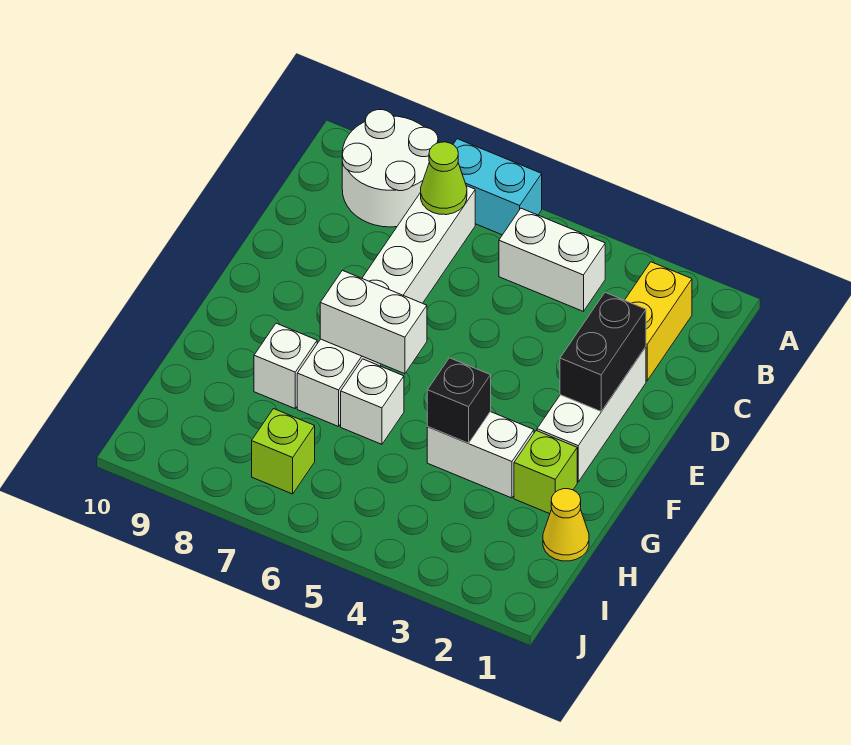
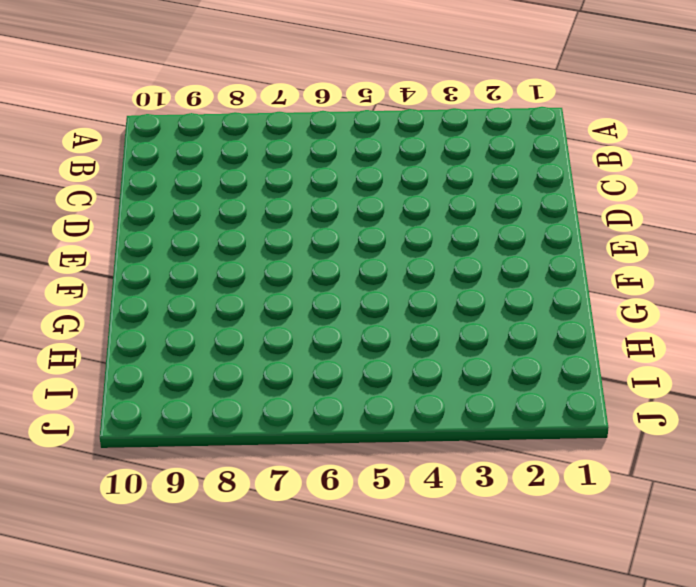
none -> cyan 1x2 brick [453,139,542,235]
none -> white 2x2 round brick [342,110,438,227]
none -> yellow 1x2 brick [625,262,692,381]

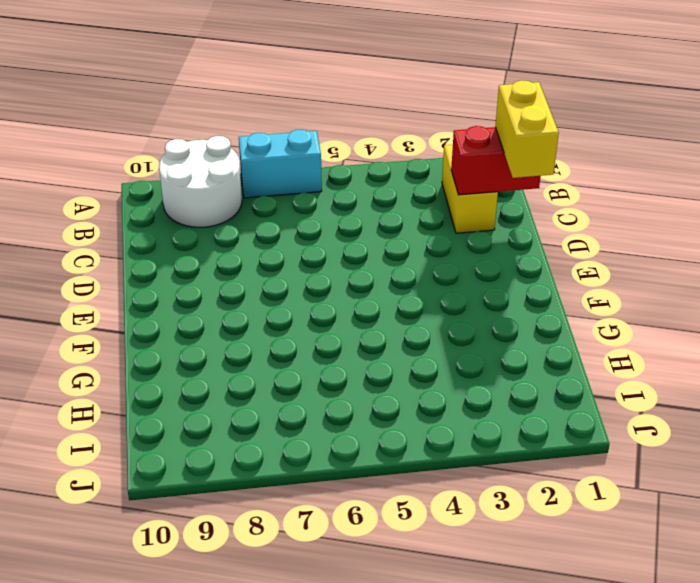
red 1x2 brick [451,126,541,195] -> none
yellow 1x2 brick [495,80,559,178] -> none
none -> white 1x2 brick [499,208,605,312]
none -> white 1x6 brick [297,186,475,427]
none -> white 1x3 brick [537,347,646,482]

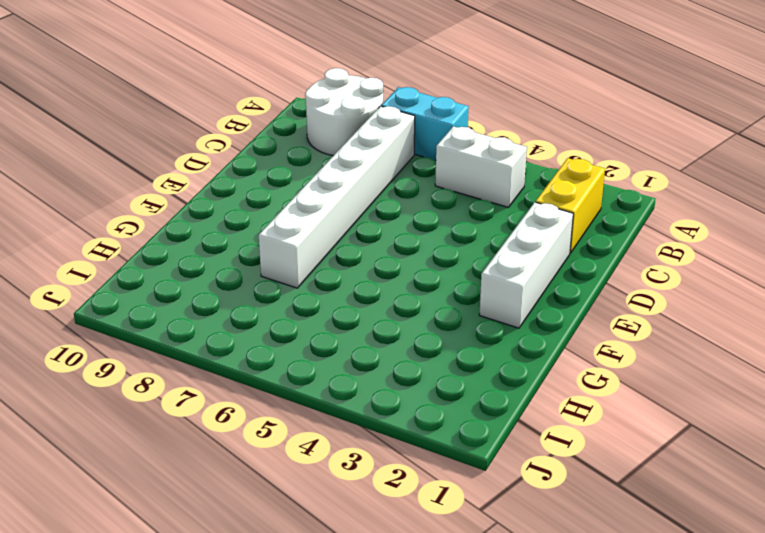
none -> lime 1x1 brick [514,431,577,514]
none -> white 1x2 brick [427,412,534,498]
none -> white 1x1 brick [341,359,404,444]

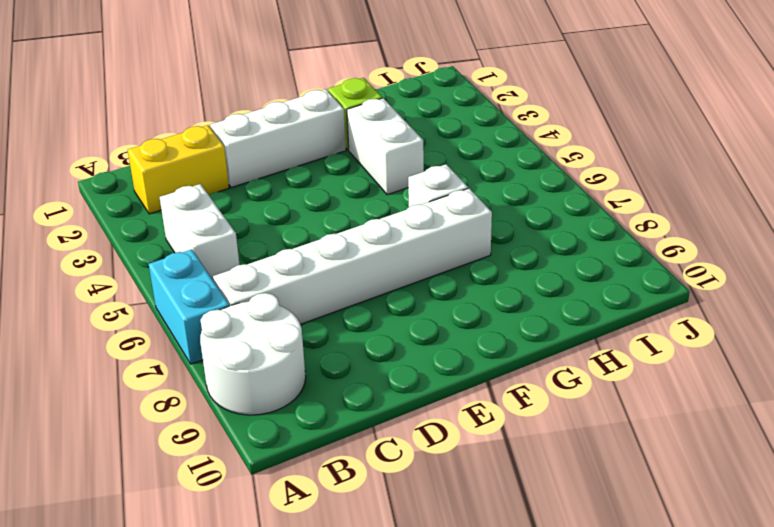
none -> white 1x1 brick [254,323,317,408]
none -> yellow 1x1 cone [543,489,589,561]
none -> lime 1x1 brick [252,409,315,494]

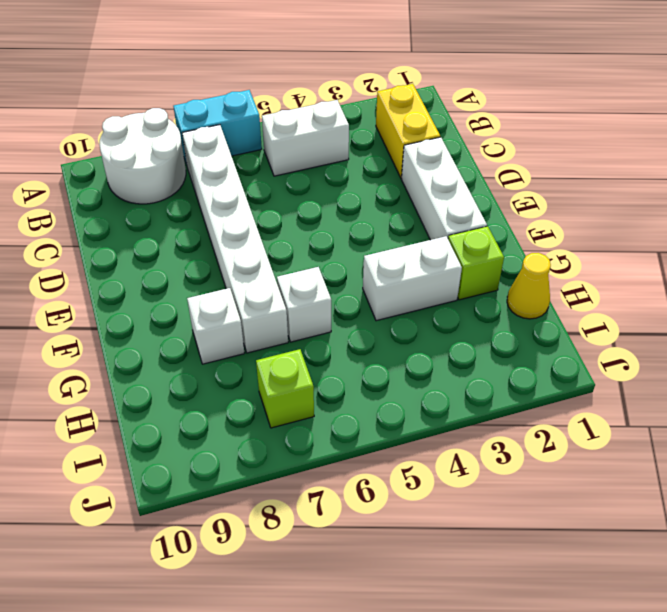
none -> lime 1x1 cone [421,142,467,215]
none -> black 1x2 brick [560,292,646,411]
none -> white 1x2 brick [320,270,427,374]

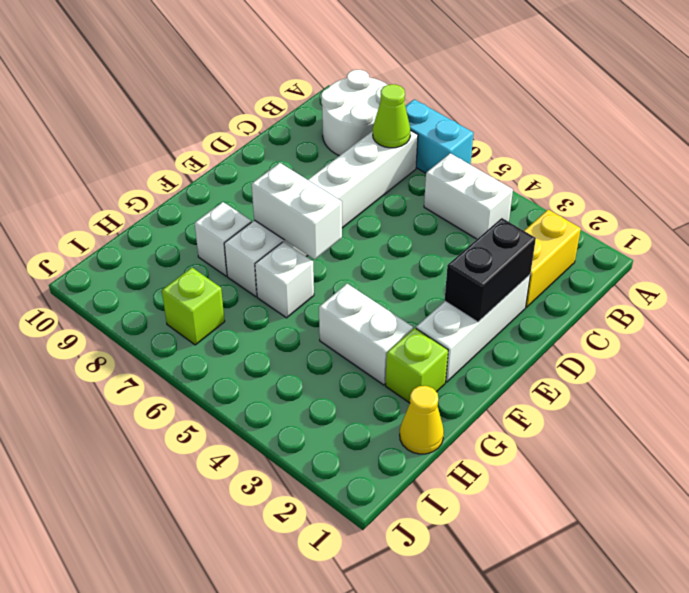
none -> black 1x1 brick [427,358,491,443]

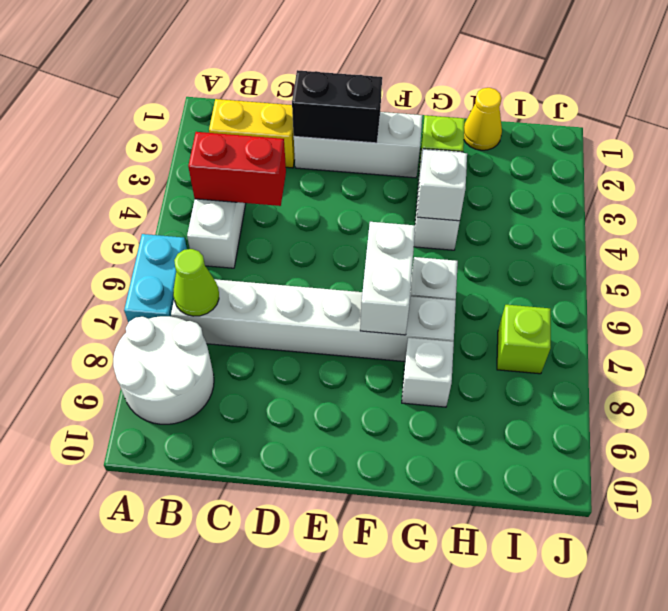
red 1x2 brick [188,132,286,206] -> none
white 1x1 brick [417,150,467,221] -> black 1x1 brick [427,358,491,443]

